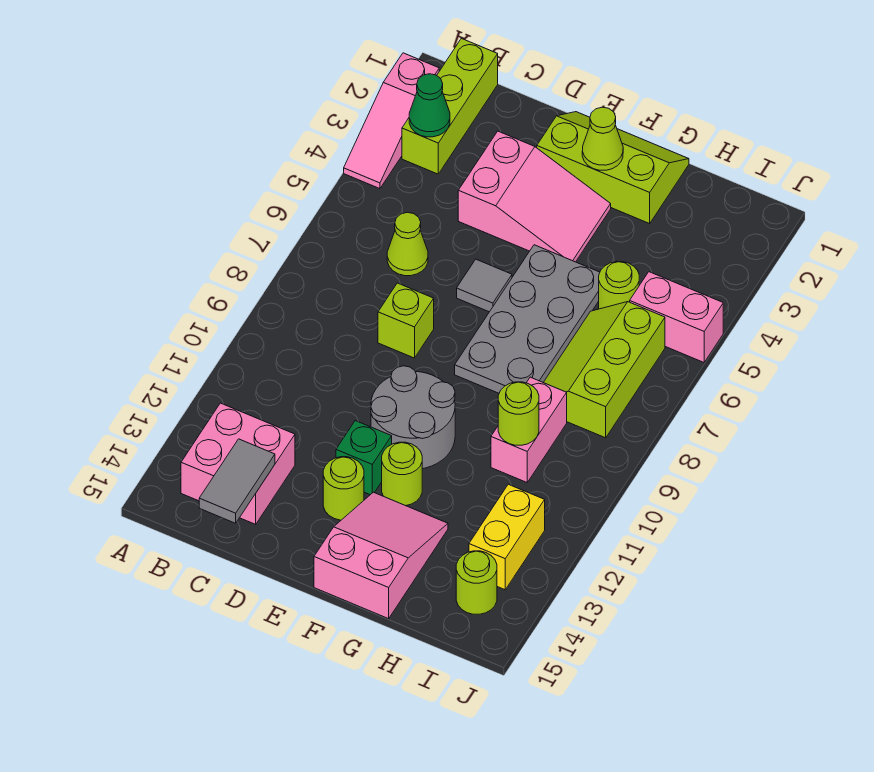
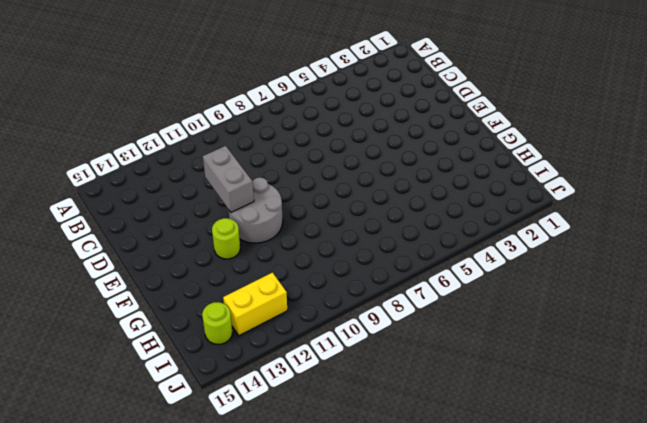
grey 1x2 brick [203,146,254,212] -> none
none -> pink 1x3 slope [344,53,439,189]
none -> lime 1x3 brick [402,38,498,174]
none -> pink 2x2 brick [181,403,295,524]

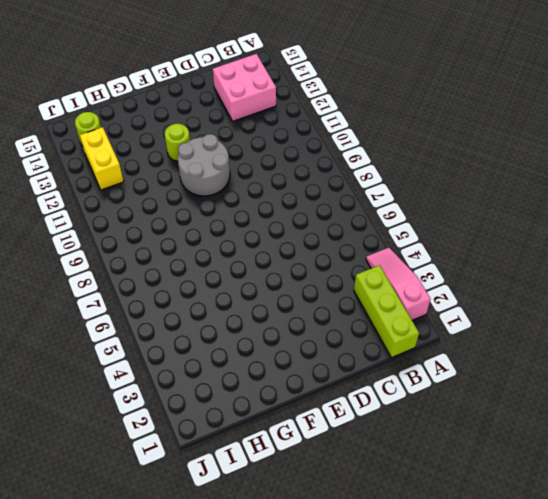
none -> lime 1x1 cone [387,212,428,276]
none -> pink 2x3 slope [458,131,611,262]
none -> lime 1x1 brick [378,283,434,358]

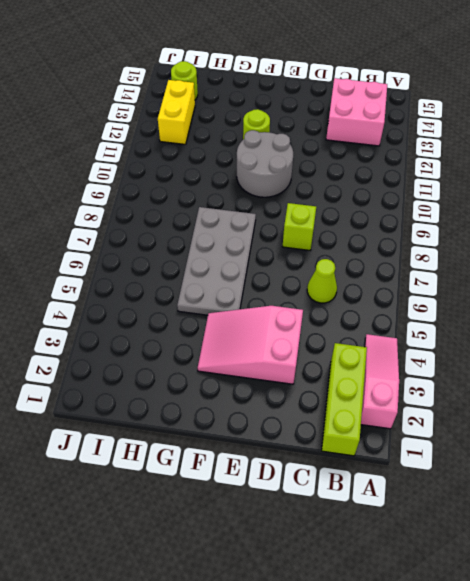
none -> lime 2x3 slope [537,112,689,224]
none -> grey 1x1 tile [457,259,512,312]
none -> green 1x1 brick [336,421,392,495]

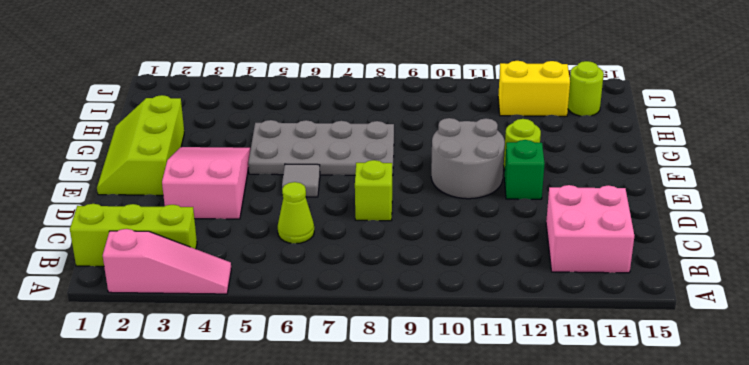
none -> lime 1x1 round brick [323,457,364,520]
none -> pink 2x3 slope [314,492,448,619]
none -> lime 1x1 round brick [599,261,639,309]

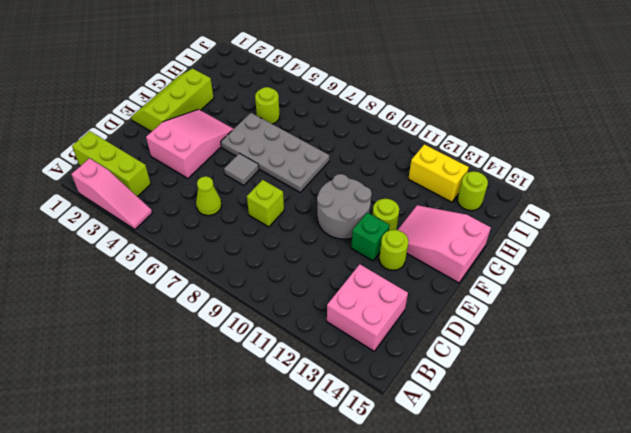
none -> lime 2x3 slope [543,302,665,438]
none -> pink 1x2 brick [491,377,567,482]
none -> pink 1x2 brick [630,272,723,362]

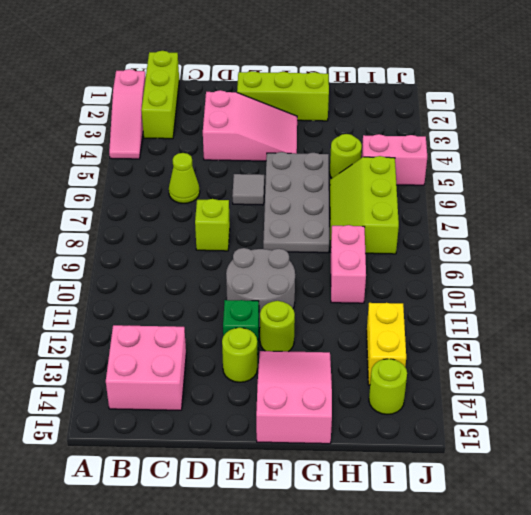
none -> green 1x1 cone [409,74,450,137]
none -> grey 1x2 tile [199,439,275,523]
none -> lime 1x1 cone [582,107,623,170]

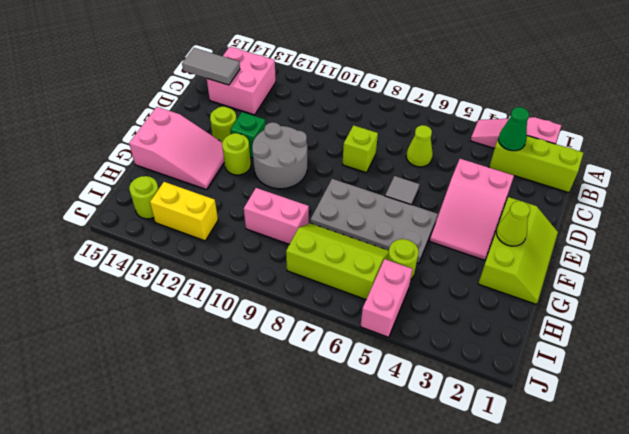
none -> lime 1x1 round brick [498,382,539,445]

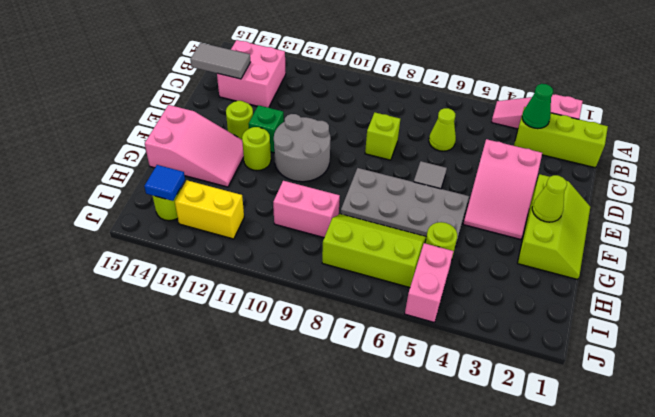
blue 1x1 tile [144,165,185,201] -> none
none -> lime 1x1 round brick [498,382,539,445]

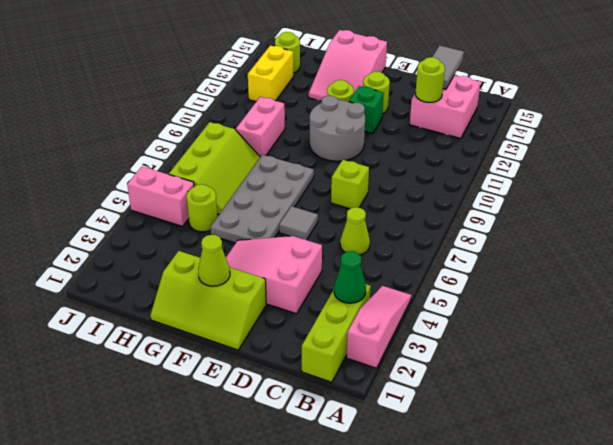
lime 1x1 round brick [415,57,445,103] -> lime 1x1 round brick moved to [498,382,539,445]

